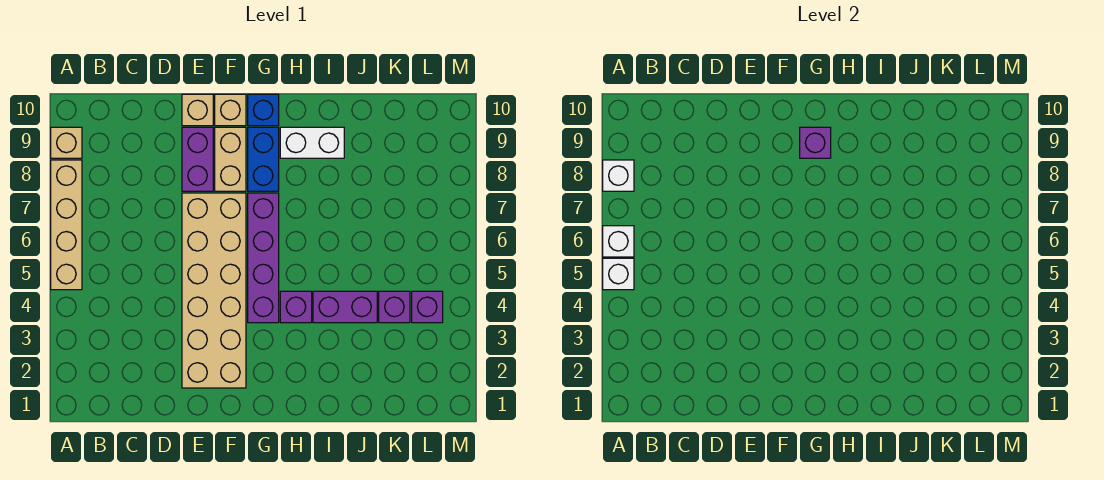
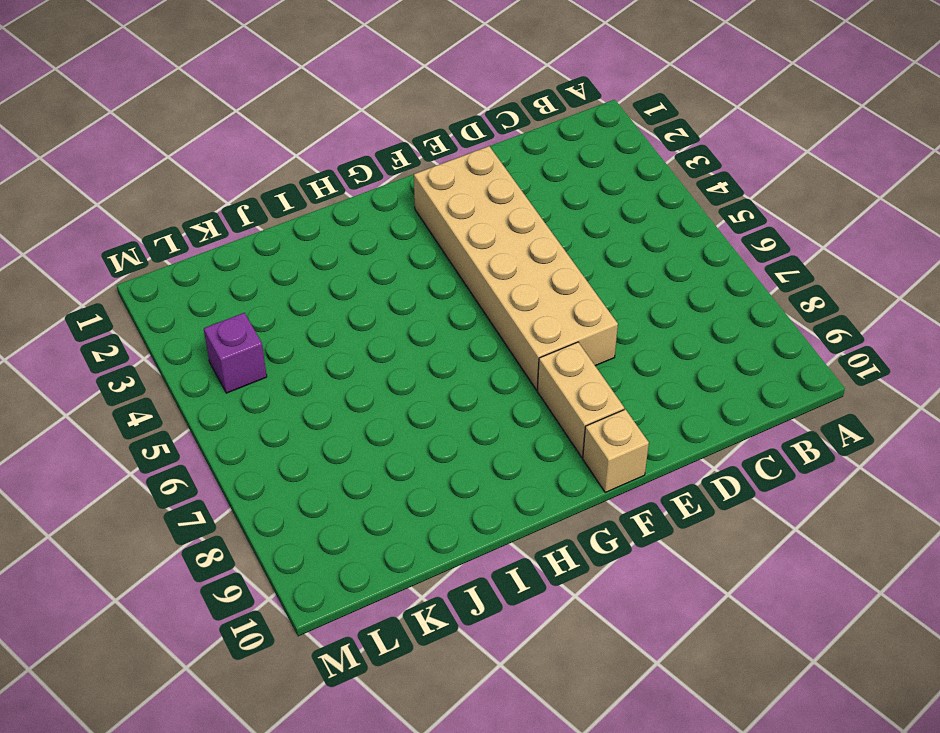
none -> tan 1x4 brick [51,160,82,290]
none -> tan 1x1 brick [51,127,82,158]
none -> purple 1x2 brick [182,127,213,191]

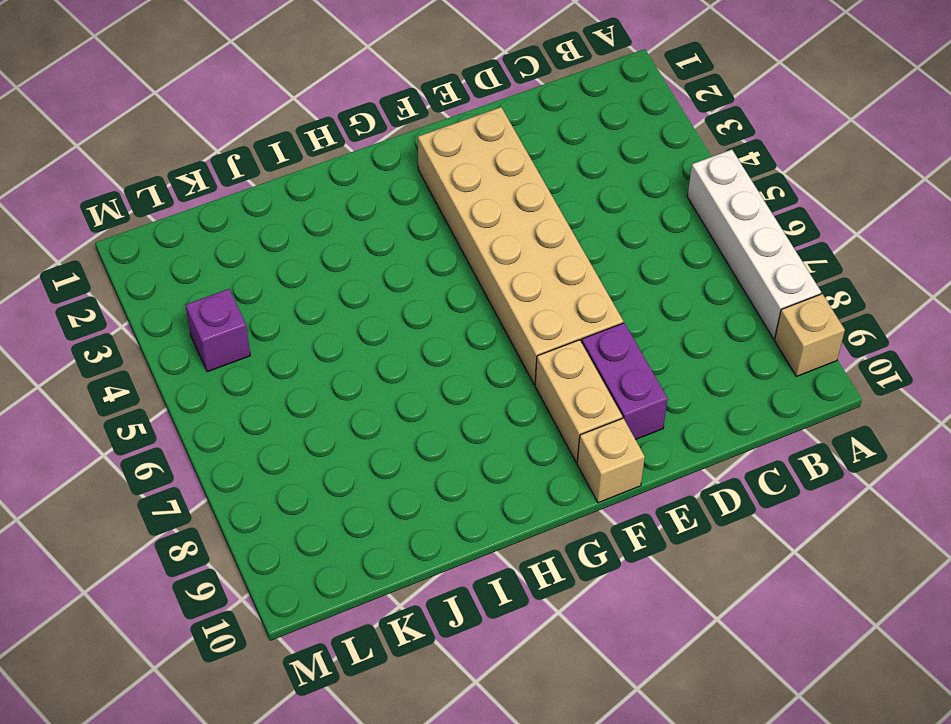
white 1x4 brick [687,150,821,339] -> tan 1x4 brick [51,160,82,290]
none -> tan 1x1 brick [182,94,213,126]
none -> purple 1x4 brick [248,193,279,323]
none -> blue 1x2 brick [248,127,279,191]

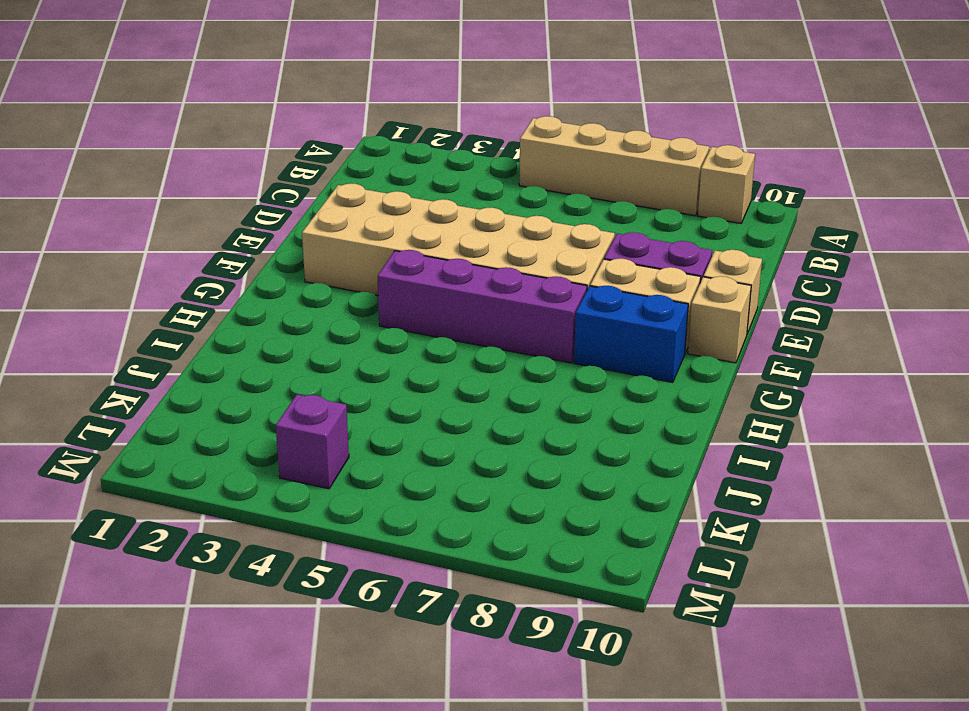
none -> blue 1x1 brick [248,94,279,126]
none -> purple 1x1 brick [280,291,312,323]
none -> white 1x2 brick [280,127,344,158]

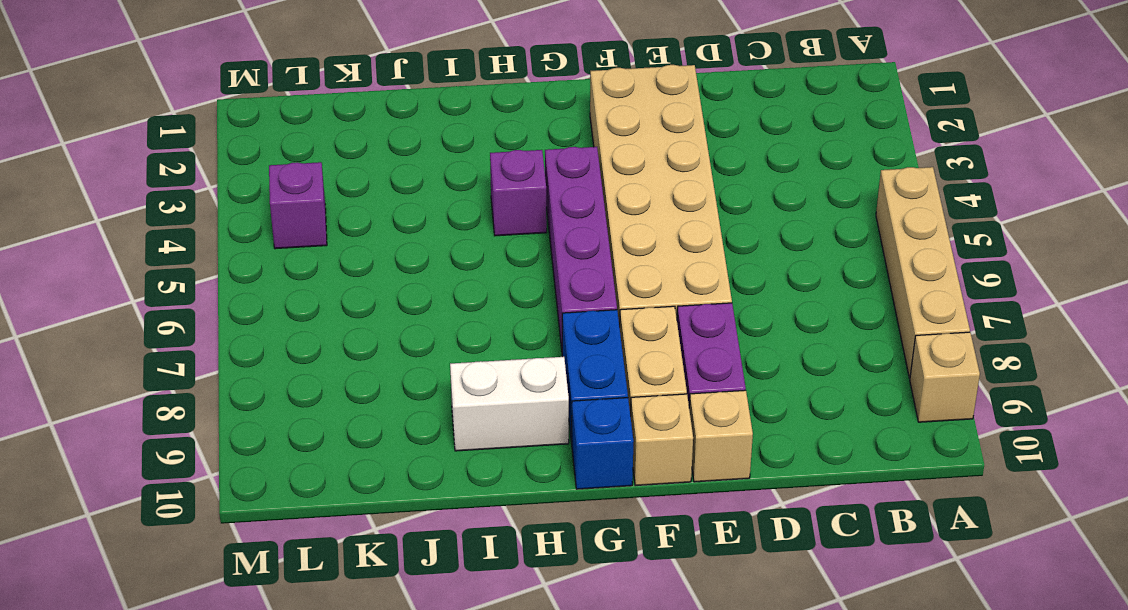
none -> purple 1x2 brick [313,291,377,323]
none -> purple 1x1 brick [379,291,410,323]
none -> white 1x1 brick [603,258,634,290]

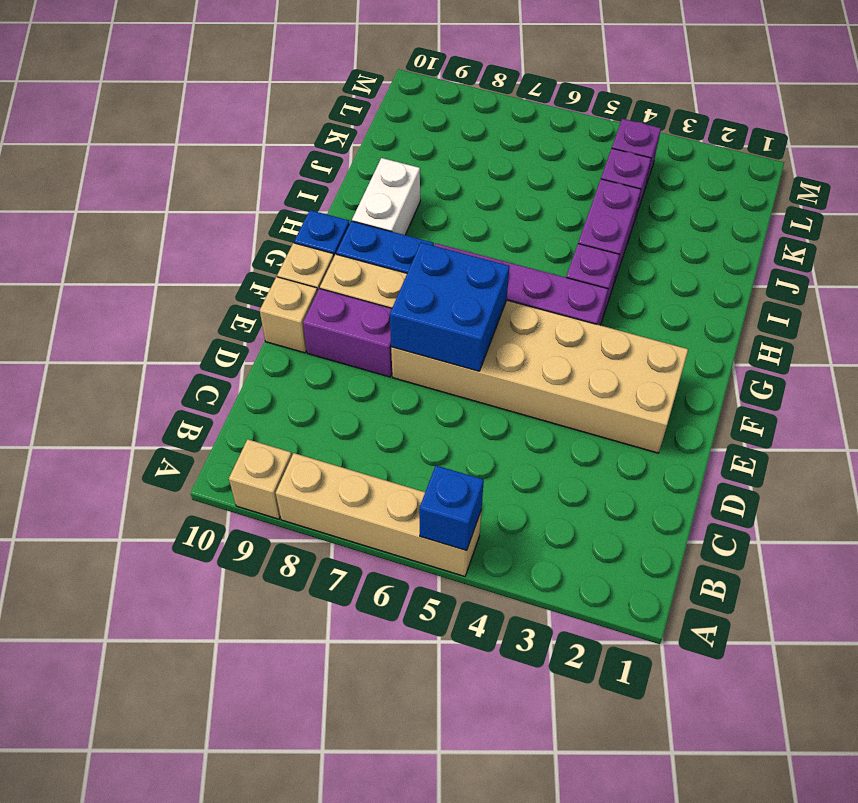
blue 1x1 brick [419,466,484,551] -> white 1x1 brick [603,258,634,290]
blue 2x2 brick [390,243,509,371] -> none
none -> white 1x1 brick [603,226,634,257]
none -> white 1x1 brick [603,160,634,191]
none -> purple 1x1 brick [800,127,831,158]

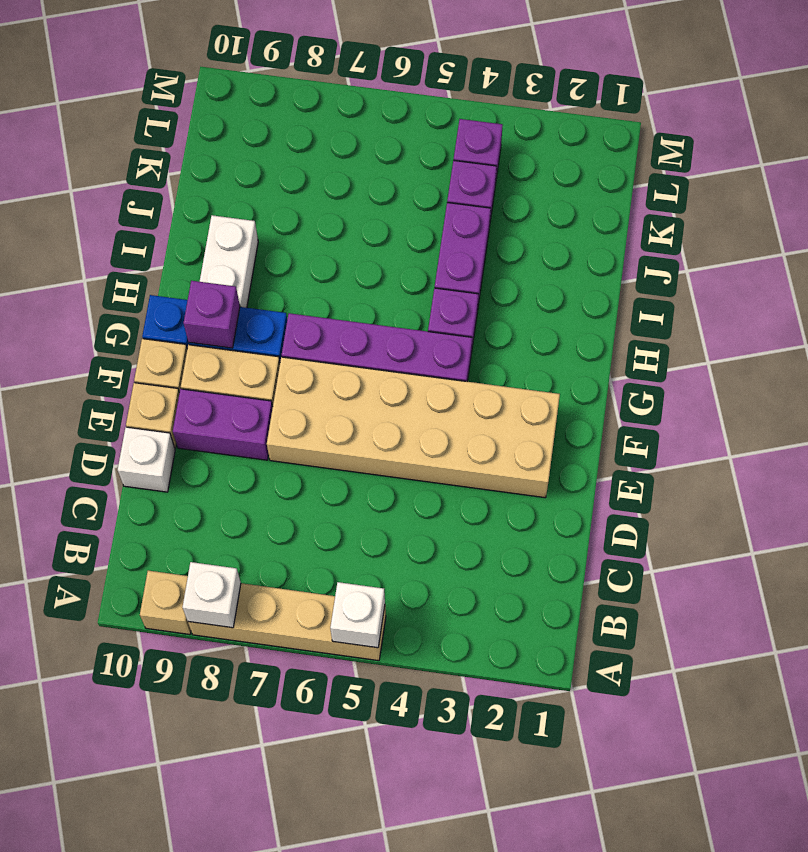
white 1x1 brick [118,427,175,492] -> white 1x1 brick moved to [603,226,634,257]

